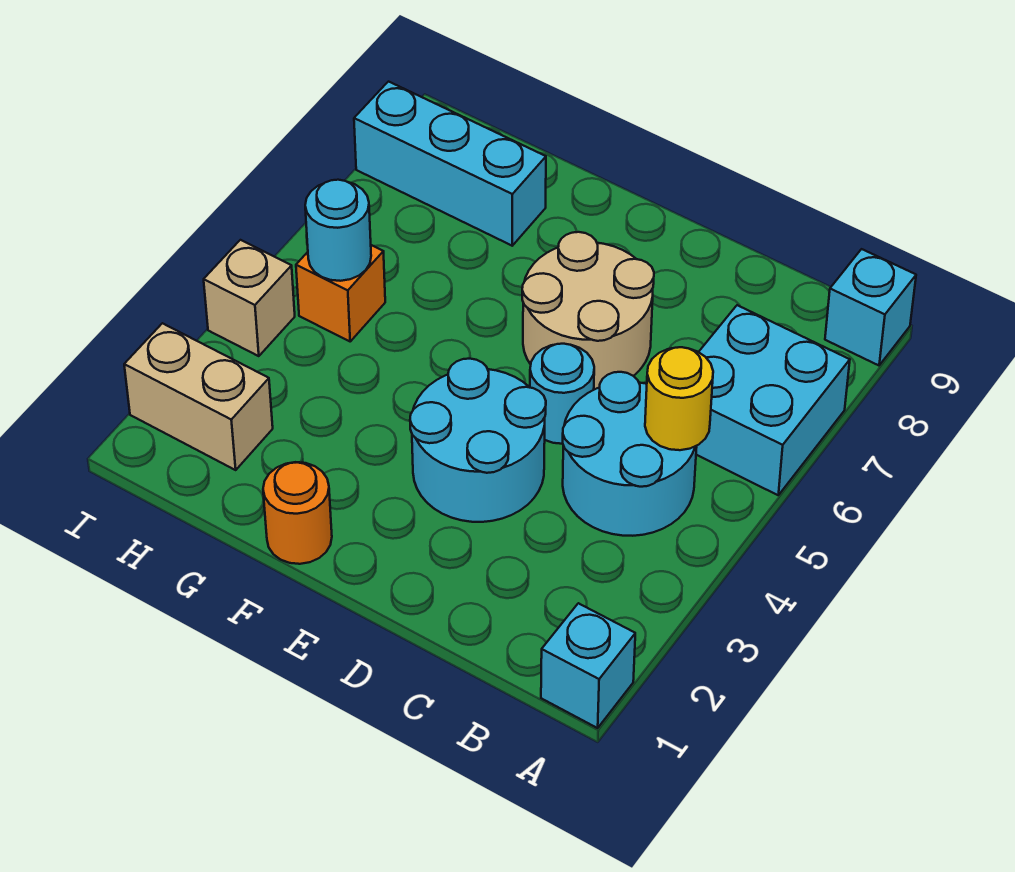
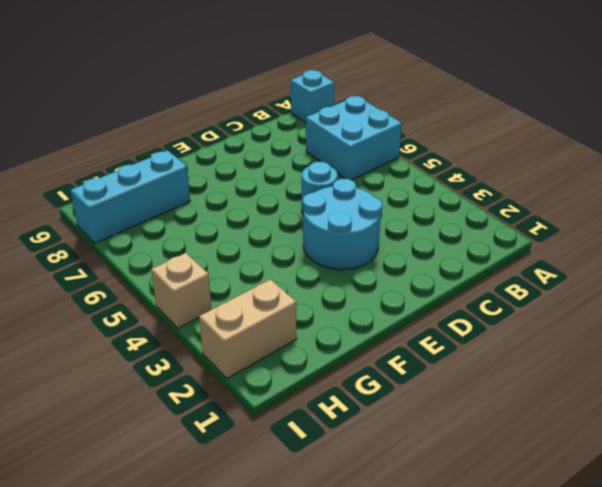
none -> cyan 1x1 brick [541,603,635,728]
none -> cyan 2x2 round brick [563,372,697,536]
none -> tan 2x2 round brick [522,232,654,390]

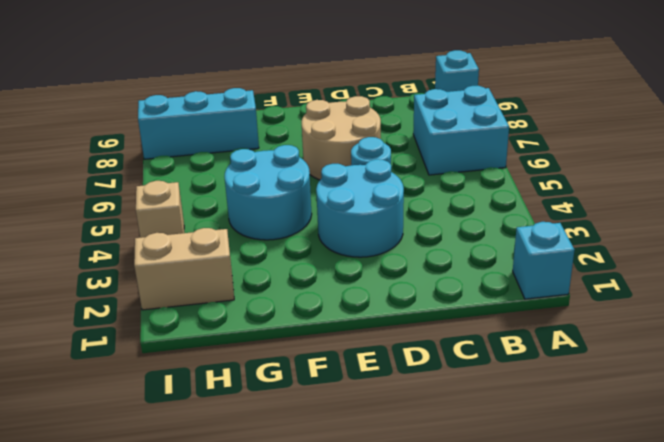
cyan 2x2 round brick [224,145,312,240] -> cyan 2x2 round brick moved to [563,372,697,536]
none -> orange 1x1 round brick [263,462,332,564]
none -> orange 1x1 brick [296,245,385,341]
none -> yellow 1x1 round brick [645,347,713,450]

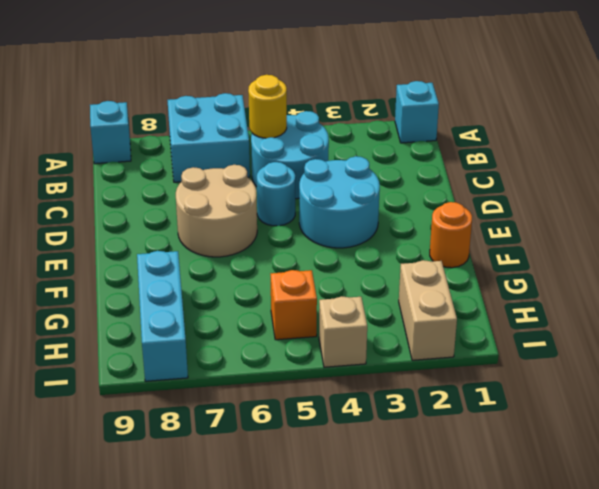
none -> cyan 1x1 round brick [305,180,371,281]

